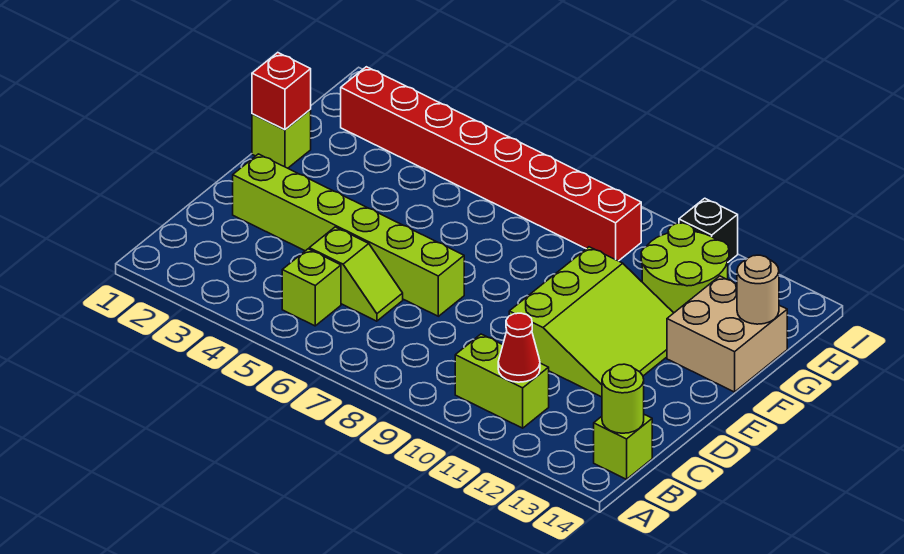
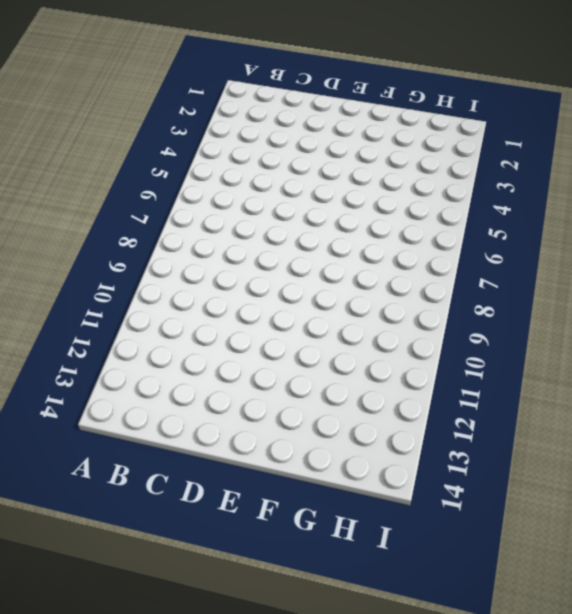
none -> lime 1x1 brick [282,249,341,326]
none -> lime 1x2 brick [455,334,549,428]
none -> lime 1x1 brick [594,415,652,479]

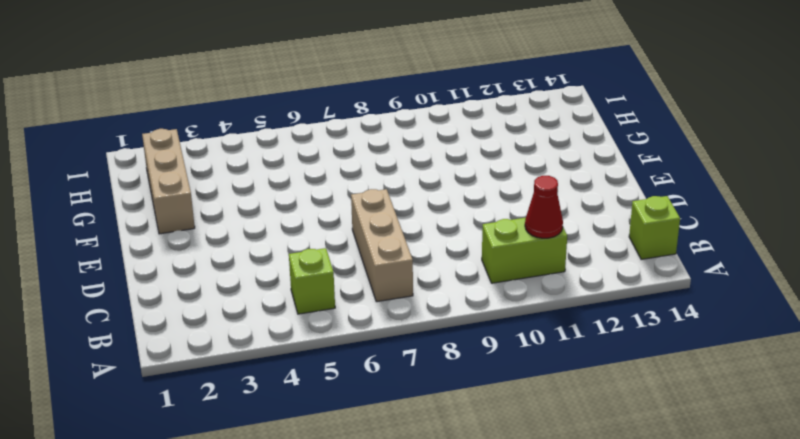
tan 1x3 brick [351,189,413,302] -> lime 1x6 brick [233,154,464,316]
tan 1x3 brick [142,129,195,234] -> red 1x8 brick [341,67,641,261]
none -> lime 1x2 slope [309,227,403,321]
none -> lime 3x3 slope [509,247,673,397]
none -> lime 1x1 brick [252,109,311,168]

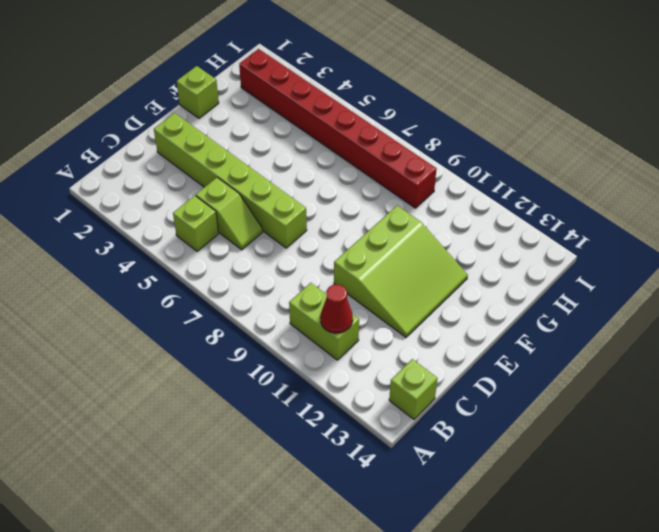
none -> tan 2x2 brick [667,276,787,392]
none -> lime 2x2 round brick [641,223,729,313]
none -> black 1x1 brick [679,198,738,262]

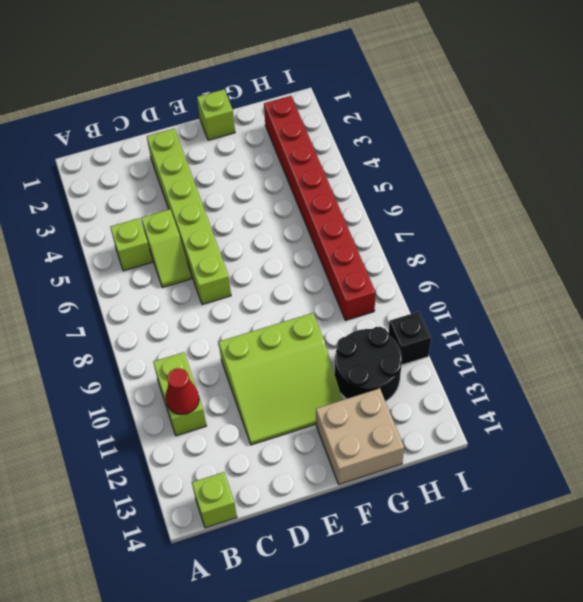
black 2x2 round brick [335,327,402,401] -> lime 2x2 round brick [641,223,729,313]
none -> lime 1x1 round brick [602,364,644,433]
none -> red 1x1 brick [252,53,311,130]
none -> tan 1x1 round brick [737,255,779,324]

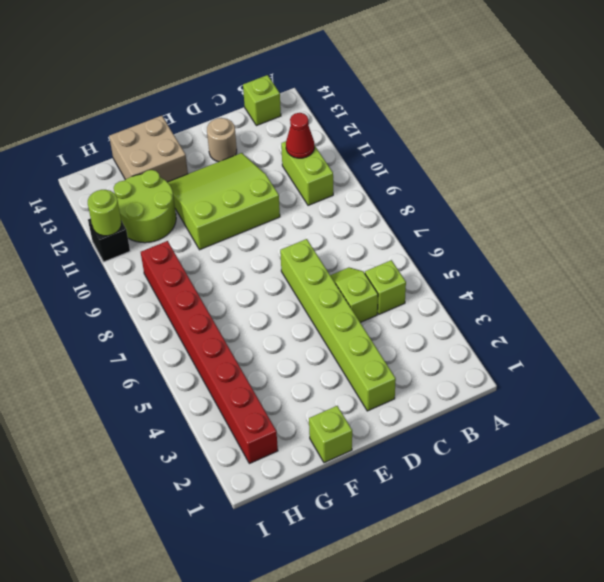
tan 1x1 round brick [207,118,237,162] -> tan 1x1 round brick moved to [737,255,779,324]
lime 1x1 round brick [88,190,122,236] -> lime 1x1 round brick moved to [602,364,644,433]
none -> red 1x1 brick [252,53,311,130]

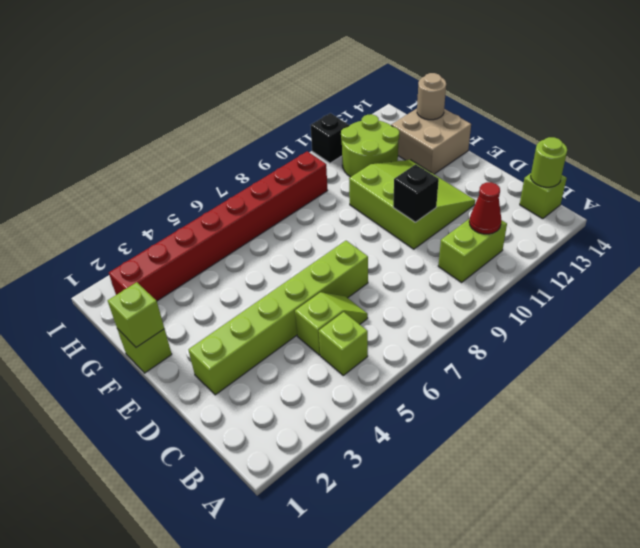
black 1x1 brick [393,164,439,222] -> none
lime 1x1 brick [108,282,164,347] -> red 1x1 brick [252,53,311,130]

